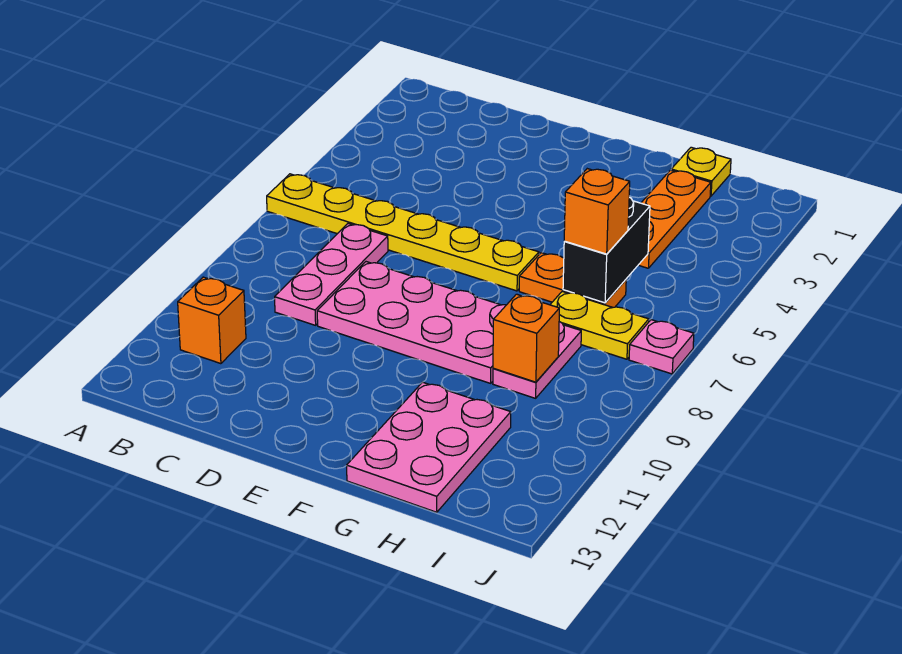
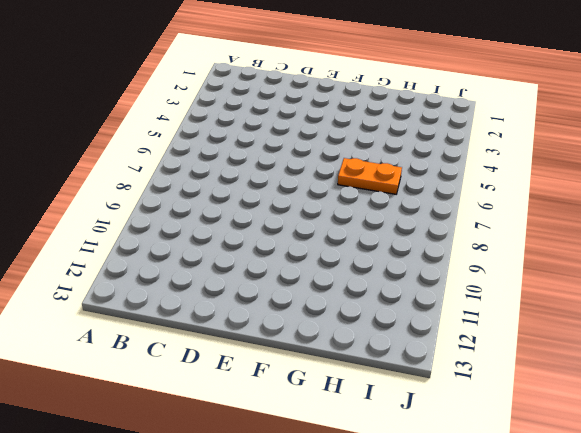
none -> yellow 1x6 plate [267,174,539,291]
none -> orange 1x1 brick [178,277,246,364]
none -> pink 1x3 plate [275,224,388,325]

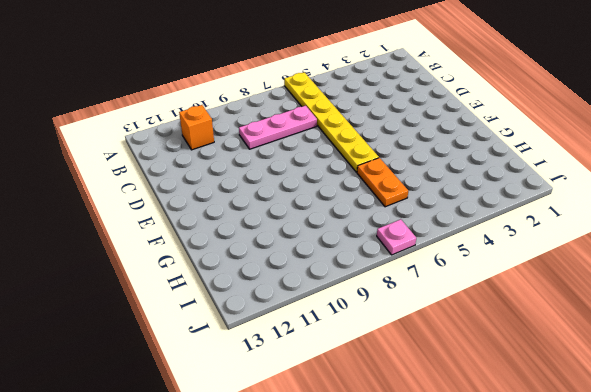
none -> pink 2x4 plate [317,262,506,383]
none -> pink 2x3 plate [347,382,511,512]
none -> yellow 1x1 plate [671,147,731,196]

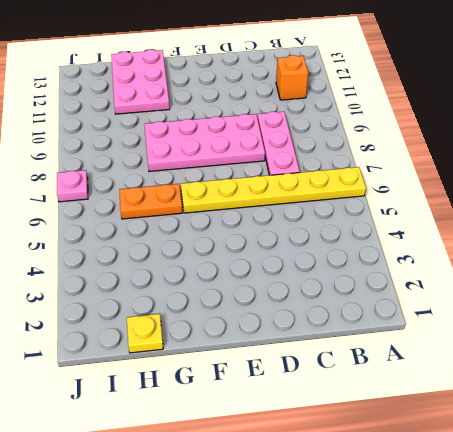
none -> orange 1x3 plate [639,170,711,268]
none -> yellow 1x2 plate [550,291,649,359]
none -> pink 1x2 plate [493,322,581,398]

